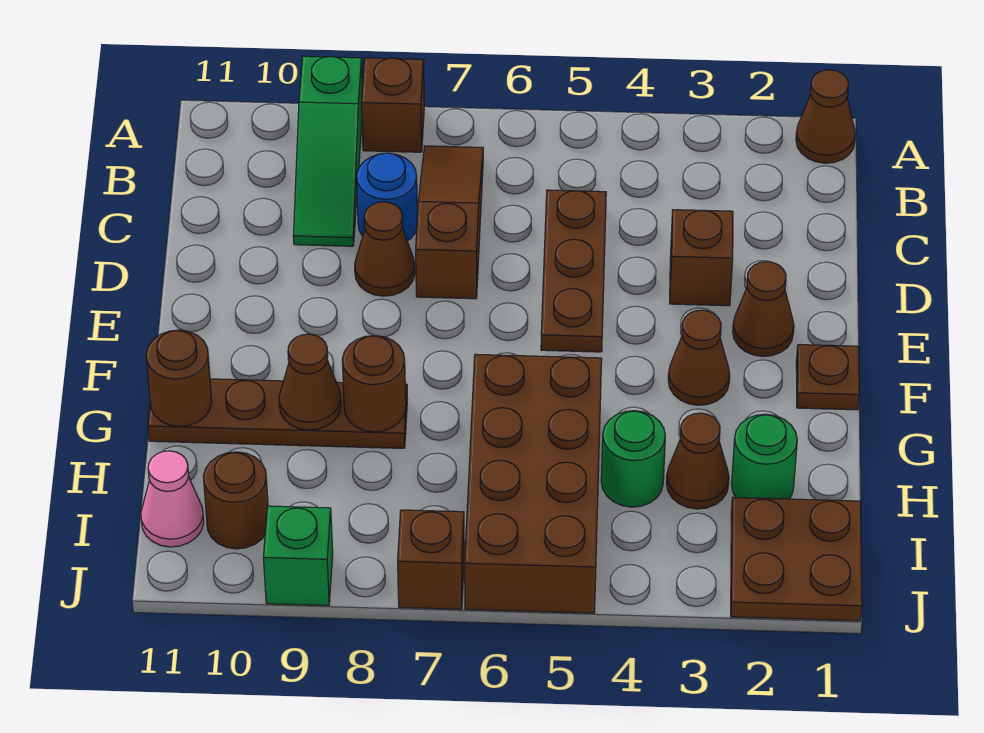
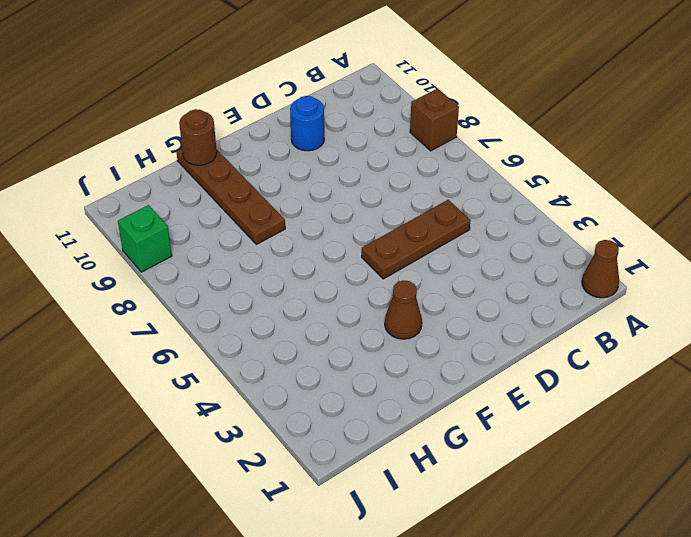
blue 1x1 round brick [290,96,324,151] -> blue 1x1 round brick moved to [357,153,417,241]
none -> green 1x3 slope [293,56,362,246]
none -> brown 1x3 slope [416,146,483,299]
none -> brown 1x1 brick [670,210,733,306]

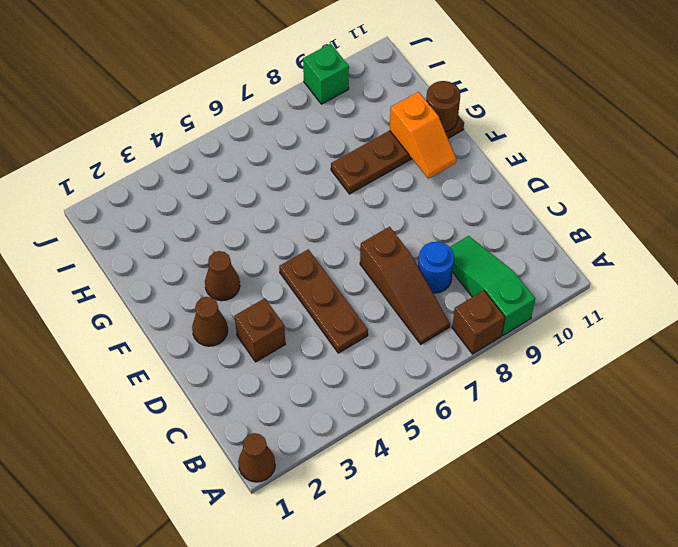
orange 1x2 slope [390,92,456,179] -> none
none -> brown 1x1 cone [355,202,415,296]
none -> brown 1x1 plate [796,345,859,410]
none -> brown 2x4 brick [465,354,602,613]

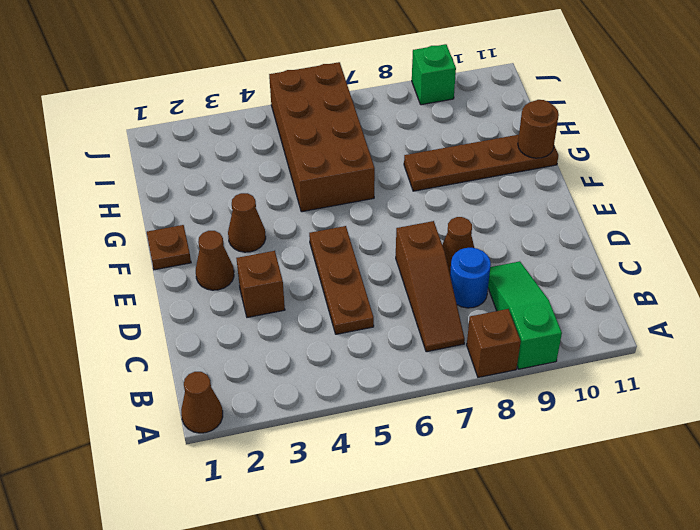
none -> green 1x1 round brick [732,414,797,499]
none -> brown 1x1 cone [666,413,729,509]
none -> green 1x1 round brick [601,411,665,507]

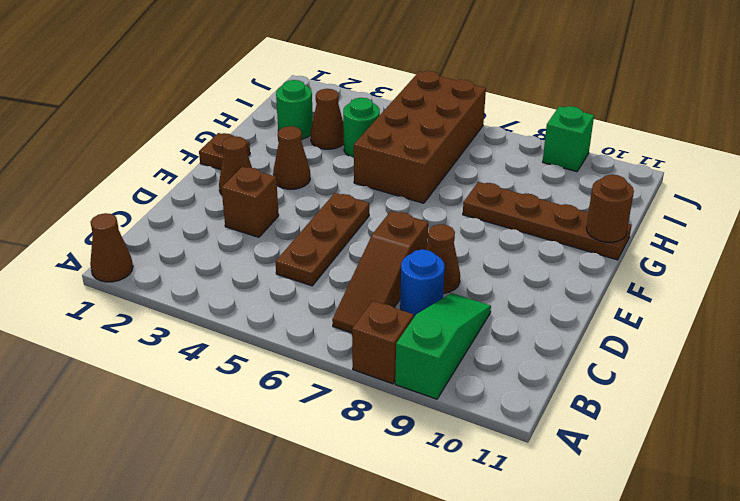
none -> brown 2x2 plate [731,497,862,621]
none -> brown 1x1 round brick [203,452,268,549]
none -> pink 1x1 cone [141,451,204,547]

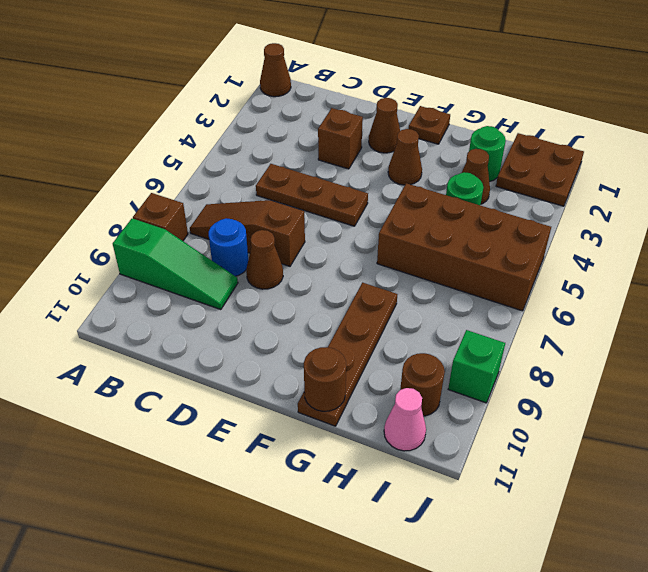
none -> brown 1x1 brick [398,510,464,609]
none -> brown 1x1 round brick [342,336,406,432]
none -> brown 1x1 cone [279,334,341,430]

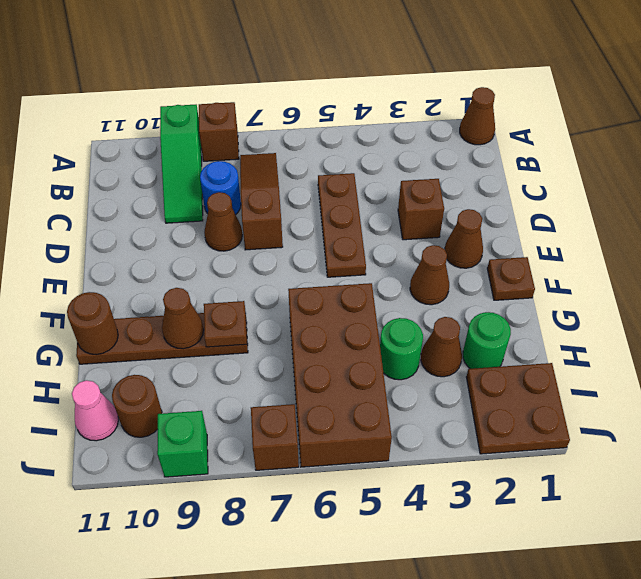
brown 1x1 plate [204,301,247,347] -> brown 1x1 round brick [342,336,406,432]

